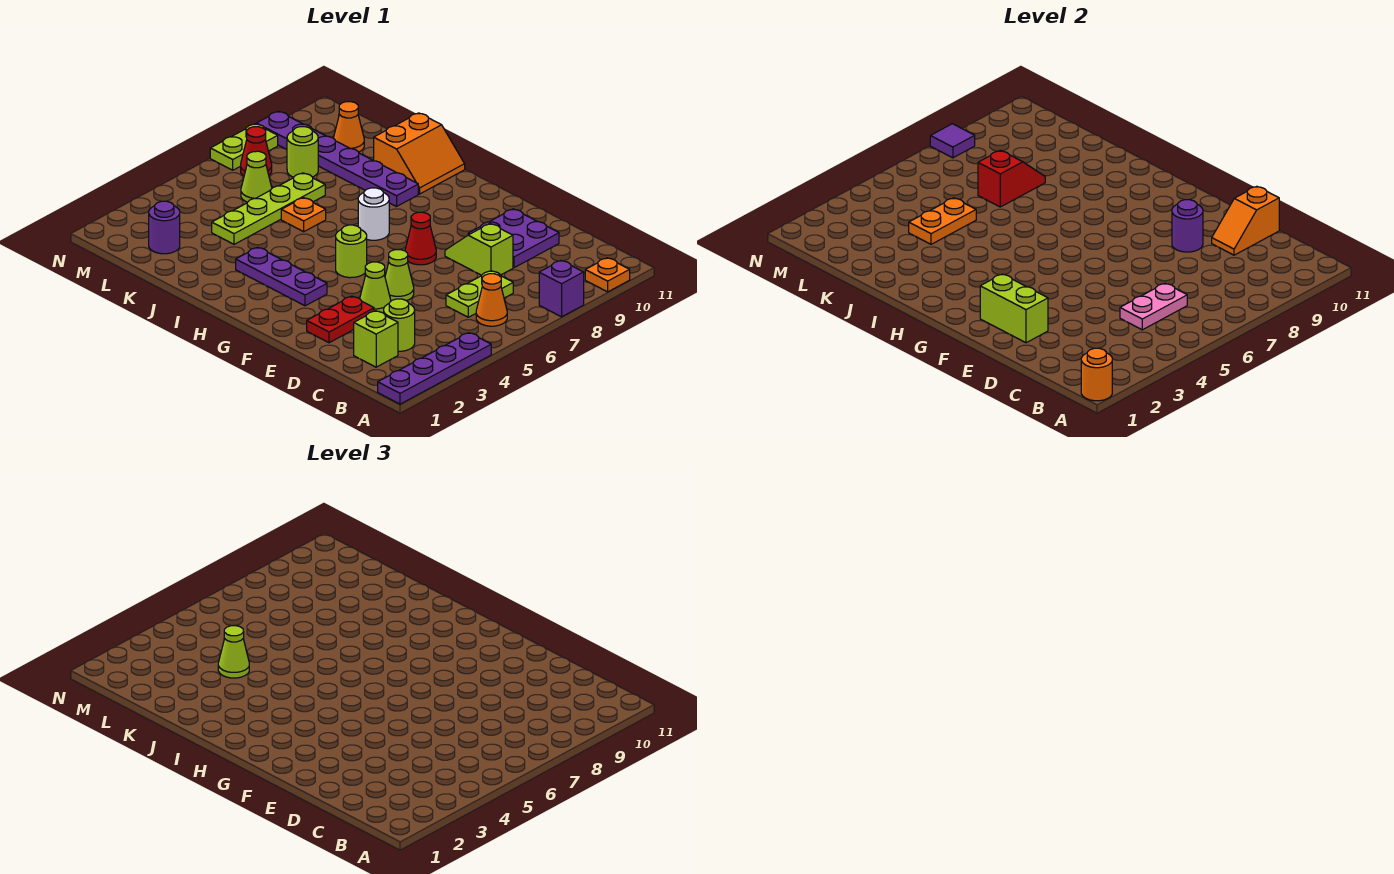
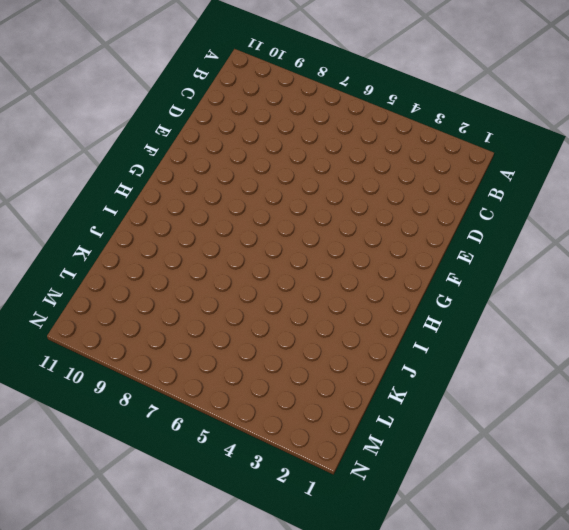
none -> purple 1x4 plate [378,333,491,404]
none -> purple 1x1 brick [539,261,584,317]
none -> orange 1x1 plate [585,258,630,292]
none -> orange 1x1 cone [476,274,507,326]

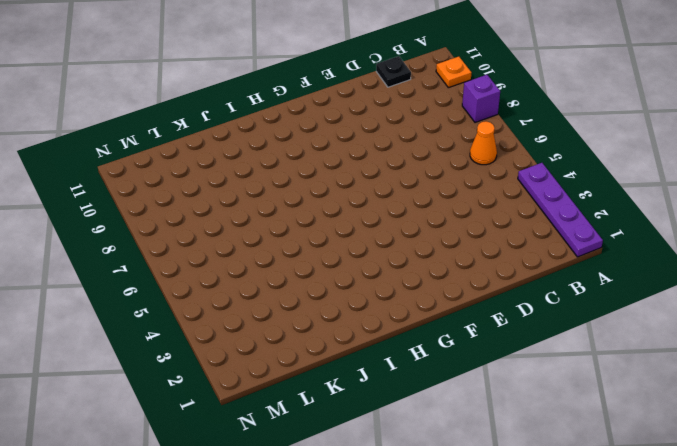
black 1x1 plate [376,56,411,87] -> none
none -> lime 1x1 brick [354,311,398,367]
none -> lime 1x1 round brick [384,299,415,351]
none -> lime 1x2 plate [446,271,513,317]
none -> lime 1x2 slope [445,224,513,275]

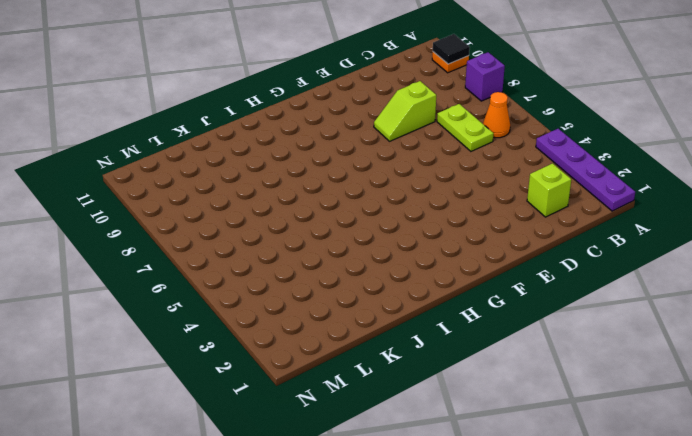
black 1x1 tile [433,34,470,64] -> none
none -> lime 1x1 round brick [384,299,415,351]
none -> purple 2x2 plate [468,209,559,268]
none -> red 1x2 plate [307,296,374,343]
none -> lime 1x1 cone [360,262,391,313]

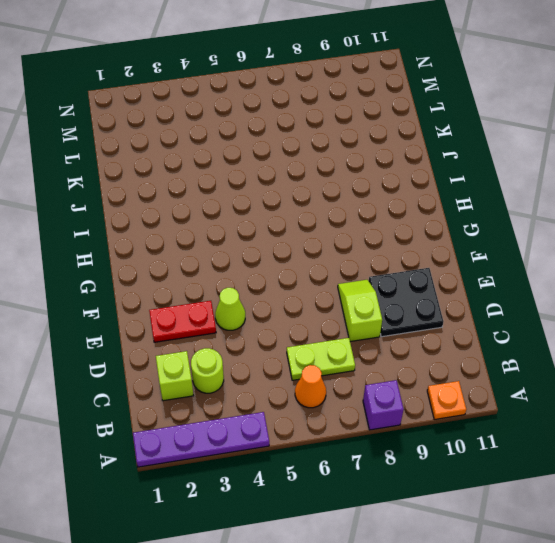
black 2x2 plate [369,268,443,337] -> purple 2x2 plate [468,209,559,268]
none -> lime 1x1 cone [385,250,414,301]
none -> red 1x1 cone [405,212,436,265]
none -> purple 1x3 plate [236,247,327,306]
none -> lime 1x1 round brick [336,225,367,278]

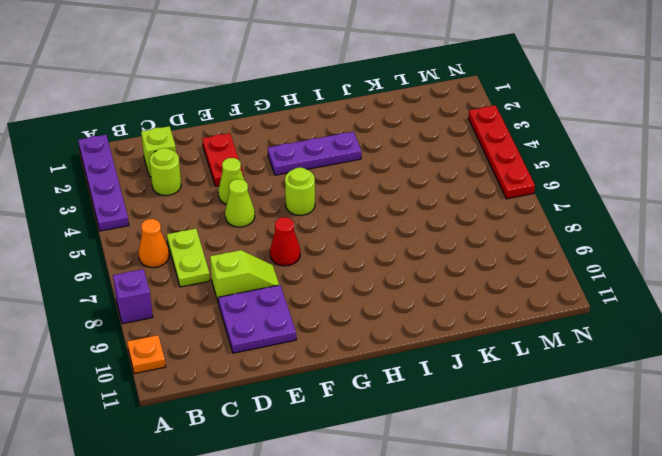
red 1x4 plate [468,105,535,199] -> none
none -> white 1x1 round brick [358,188,389,240]
none -> purple 1x6 plate [257,111,418,207]
none -> orange 2x2 slope [374,113,465,194]
none -> orange 1x1 plate [281,198,326,232]

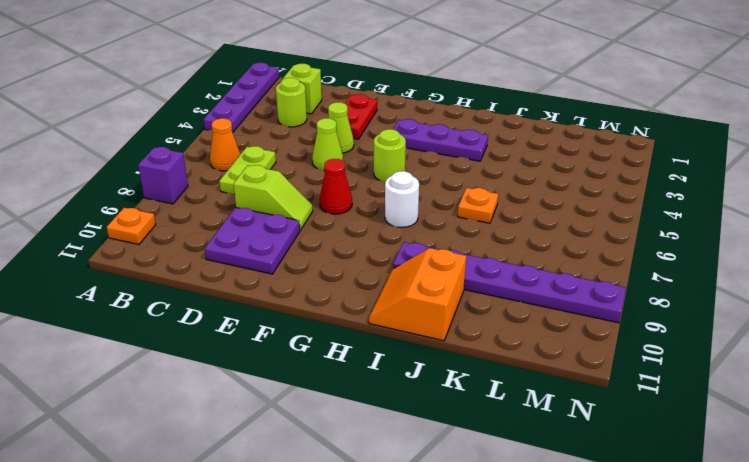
none -> lime 1x4 plate [212,173,325,244]
none -> purple 1x1 round brick [149,201,180,254]
none -> lime 1x1 cone [241,151,272,202]
none -> lime 1x1 round brick [287,127,318,177]

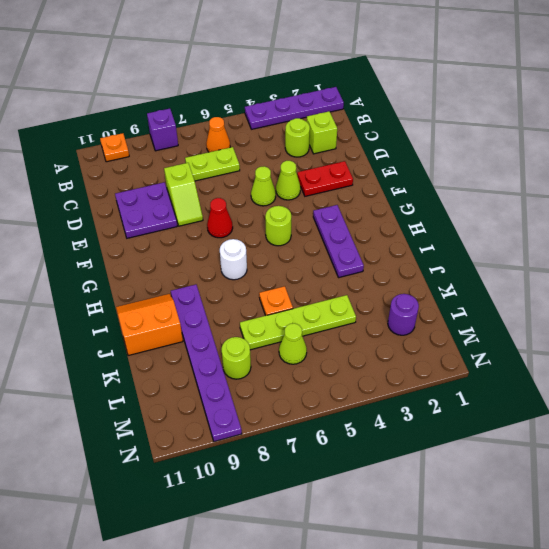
none -> orange 1x1 cone [333,102,364,152]
none -> red 1x1 cone [241,127,272,176]
none -> lime 1x2 plate [210,124,278,170]
none -> orange 1x1 round brick [1081,348,1112,401]

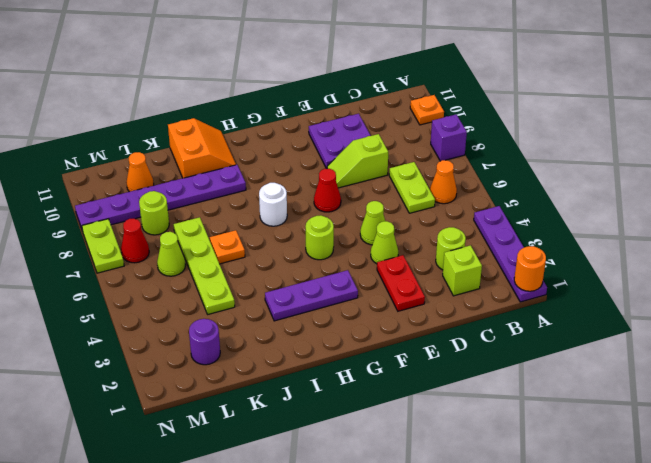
none -> pink 1x2 plate [1120,283,1187,330]
none -> orange 1x2 slope [1212,186,1279,255]
none -> lime 1x2 brick [980,274,1048,343]
none -> purple 1x1 round brick [1172,200,1203,252]

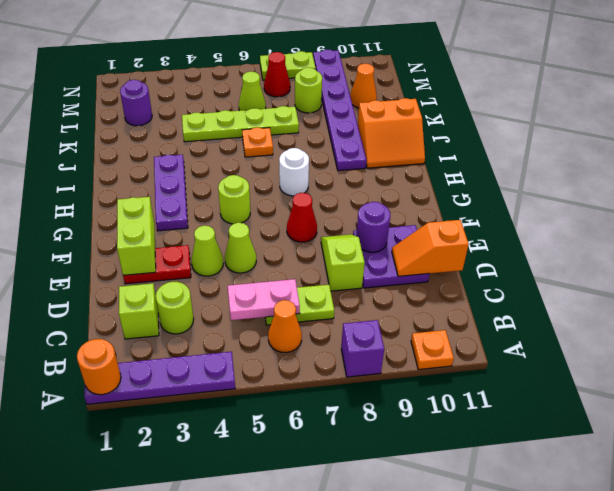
none -> orange 1x2 plate [909,198,976,244]
none -> red 1x2 slope [978,150,1045,207]
none -> purple 1x1 tile [930,124,975,158]
none -> lime 1x1 cone [218,626,249,678]

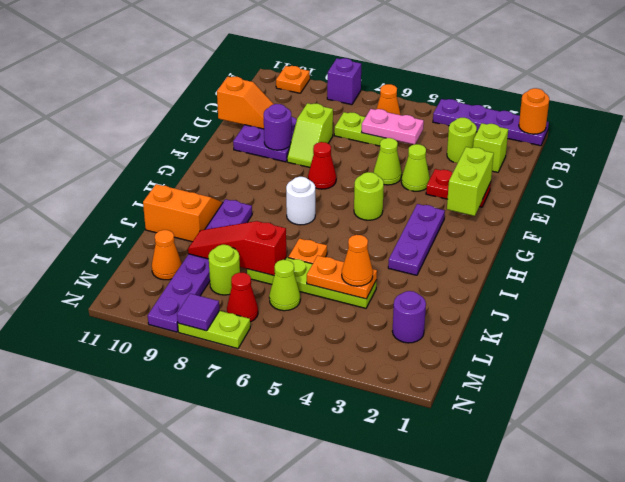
orange 1x1 cone [342,235,373,286] -> lime 1x1 cone [218,626,249,678]
red 1x3 slope [188,221,286,276] -> red 1x2 slope [978,150,1045,207]

